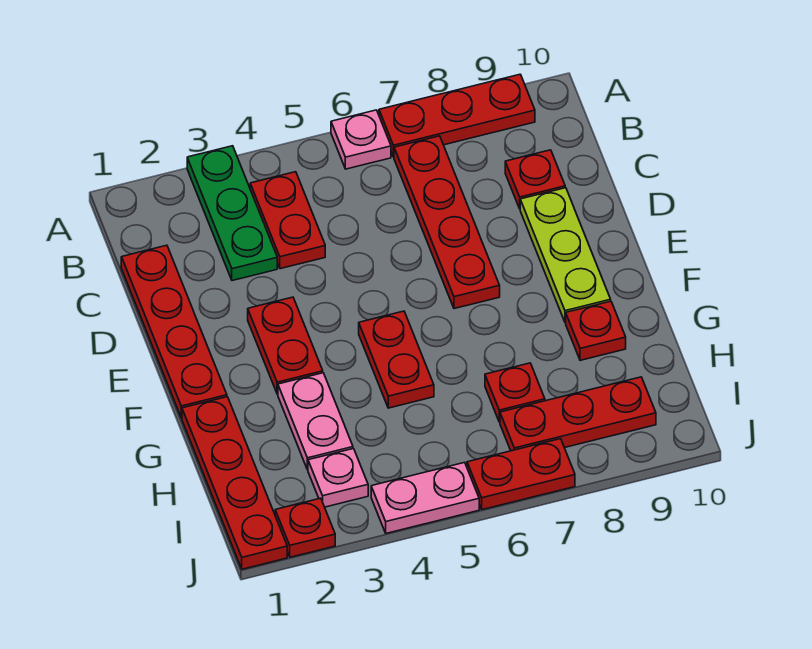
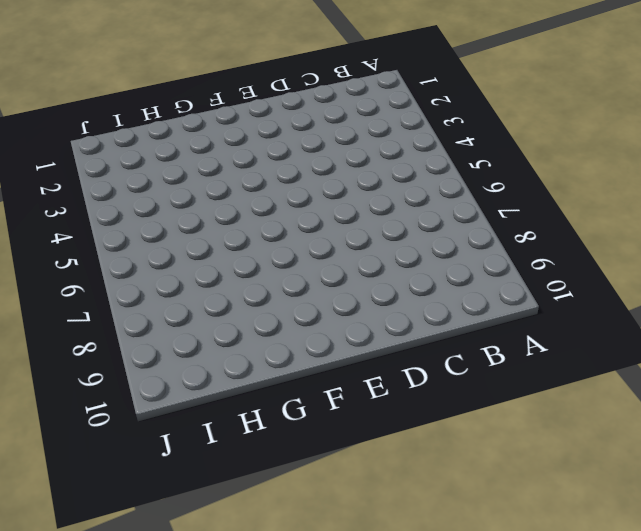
none -> green 1x3 plate [187,146,277,281]
none -> pink 1x1 plate [331,110,391,169]
none -> red 1x3 plate [379,74,535,157]

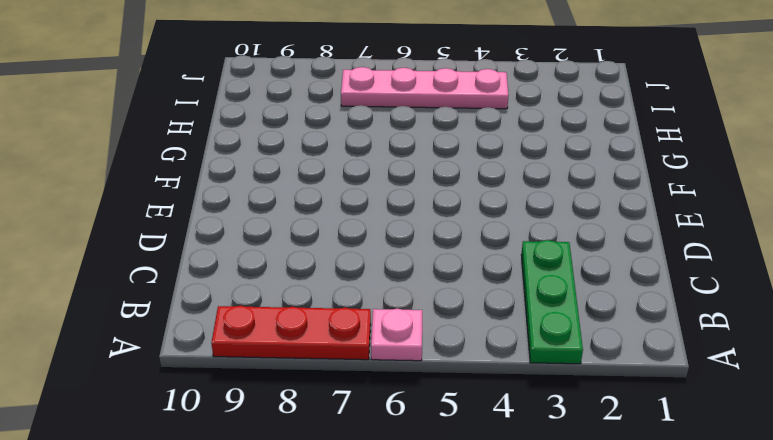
pink 1x4 plate [341,67,509,109] -> red 1x3 plate [500,377,656,451]
none -> red 1x2 plate [250,172,325,269]
none -> red 1x4 plate [394,136,500,309]
none -> red 1x4 plate [121,245,227,418]

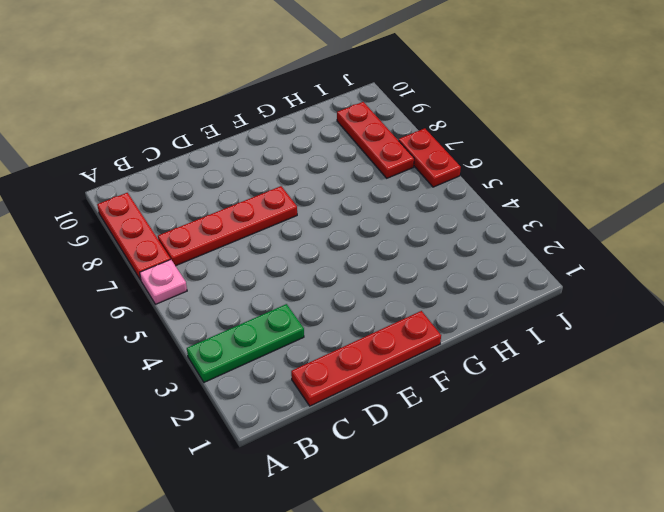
none -> red 1x2 plate [250,172,325,269]
none -> red 1x1 plate [505,150,565,209]
none -> lime 1x3 plate [520,188,611,323]

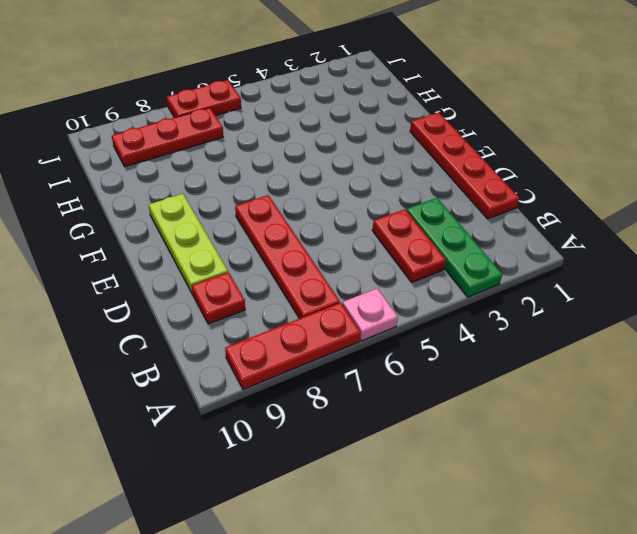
none -> red 1x2 plate [248,297,323,394]
none -> red 1x2 plate [359,311,434,408]
none -> red 1x4 plate [182,397,287,569]

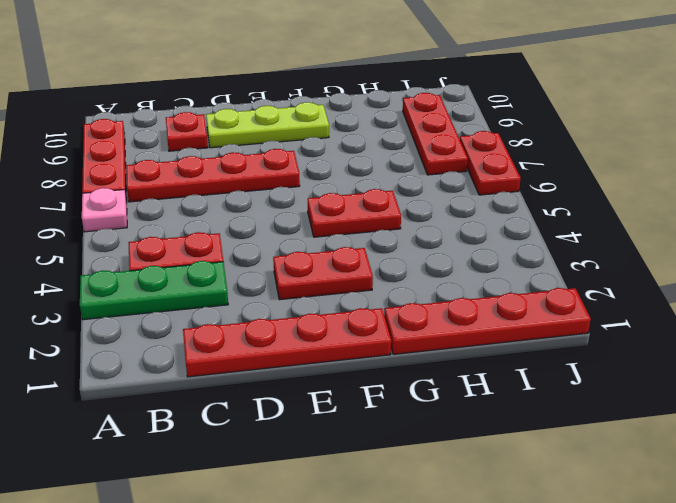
none -> pink 1x2 plate [278,373,353,470]
none -> red 1x1 plate [566,301,626,360]
none -> red 1x1 plate [485,363,545,422]

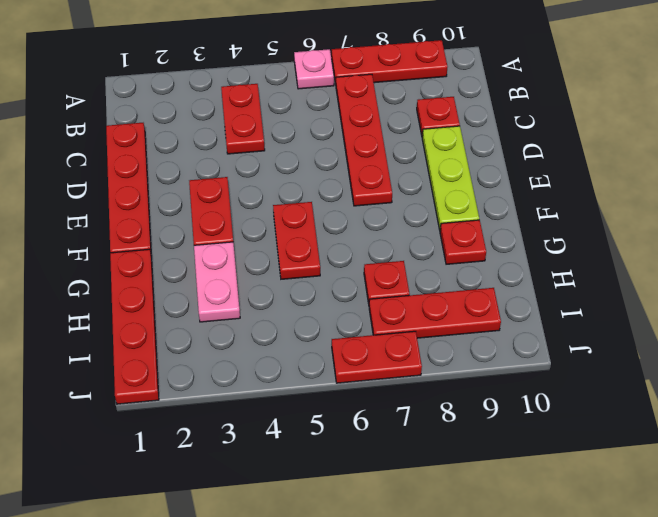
none -> green 1x3 plate [187,146,277,281]
none -> pink 1x1 plate [308,449,368,507]
none -> red 1x1 plate [275,498,335,557]

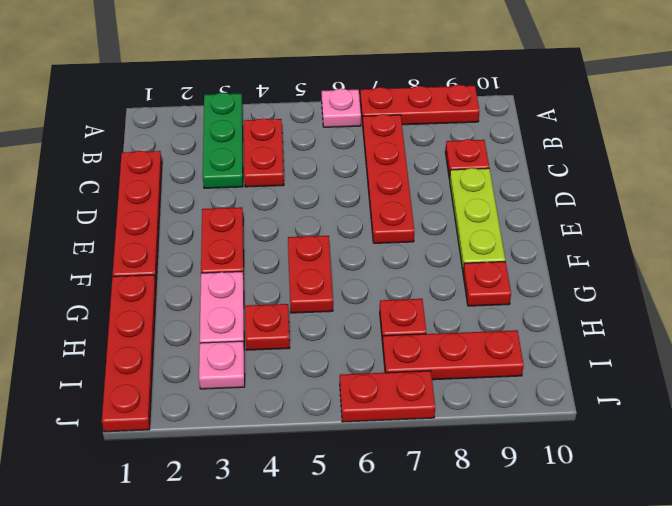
red 1x1 plate [245,304,290,350] -> red 1x1 plate moved to [275,498,335,557]
none -> pink 1x2 plate [371,462,479,533]

